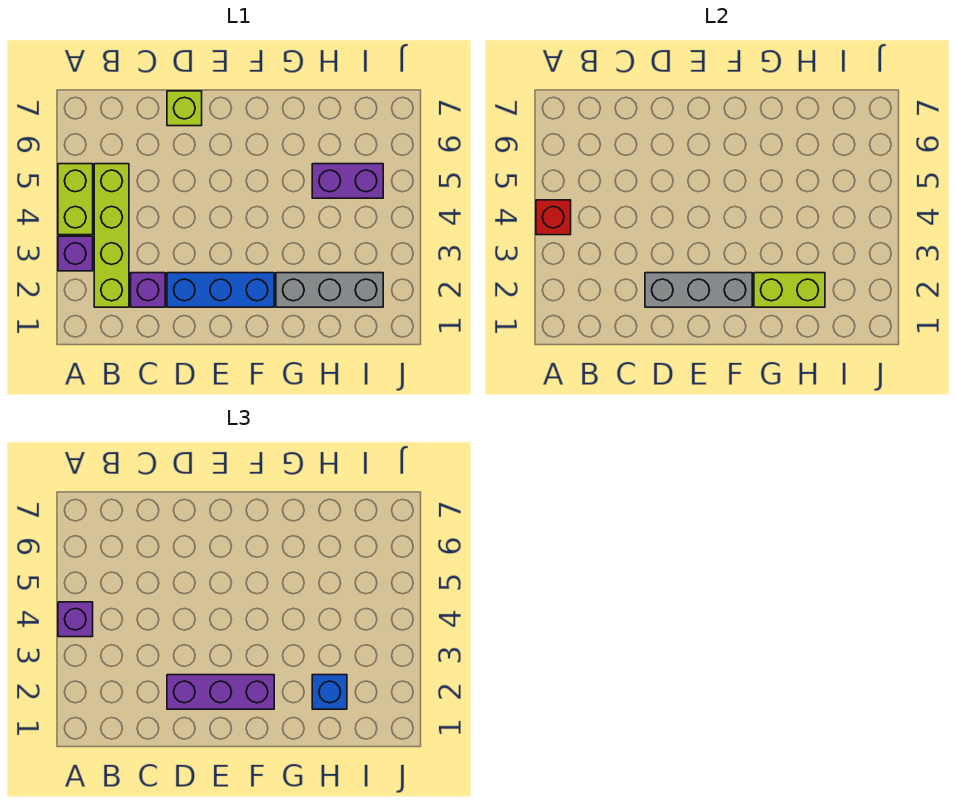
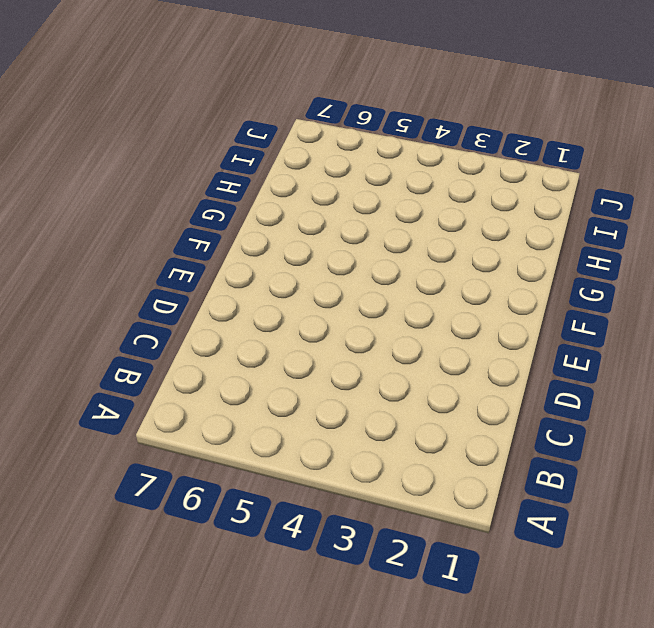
none -> purple 1x1 brick [58,236,93,271]
none -> lime 1x2 brick [58,164,93,235]
none -> lime 1x4 brick [94,164,129,307]

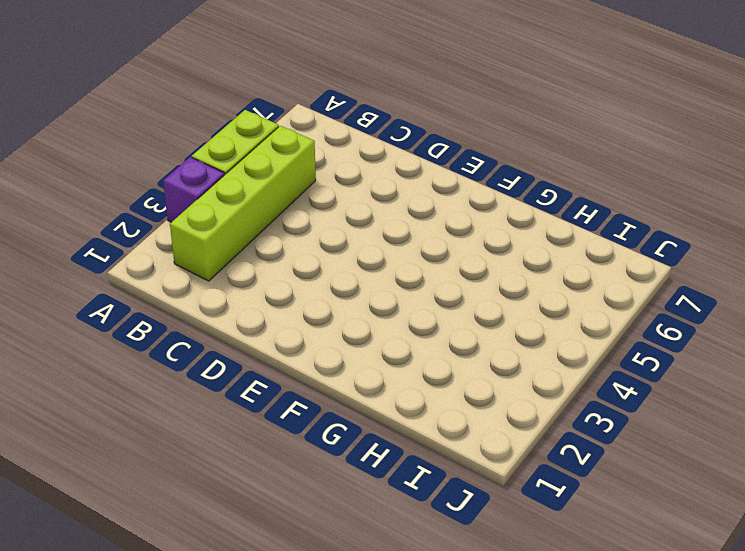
none -> purple 1x1 brick [131,273,165,307]
none -> blue 1x3 brick [167,273,274,307]
none -> lime 1x1 brick [167,91,202,126]

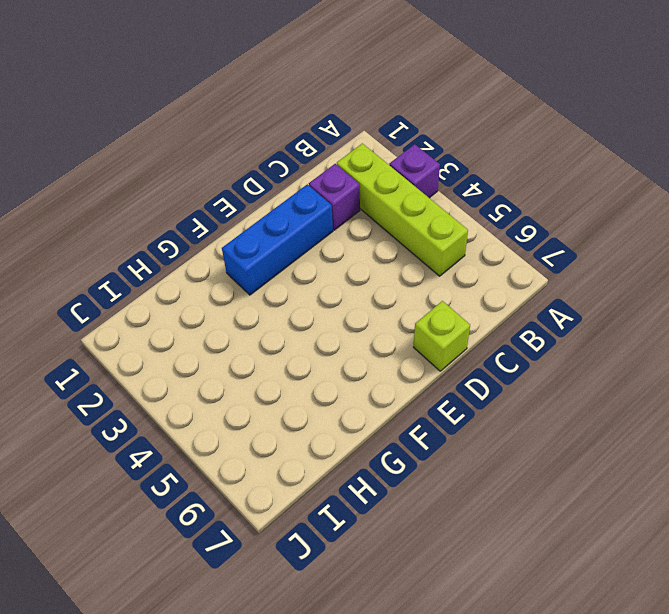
none -> lime 1x2 brick [58,164,93,235]
none -> grey 1x3 brick [276,273,383,307]
none -> purple 1x2 brick [312,164,383,198]

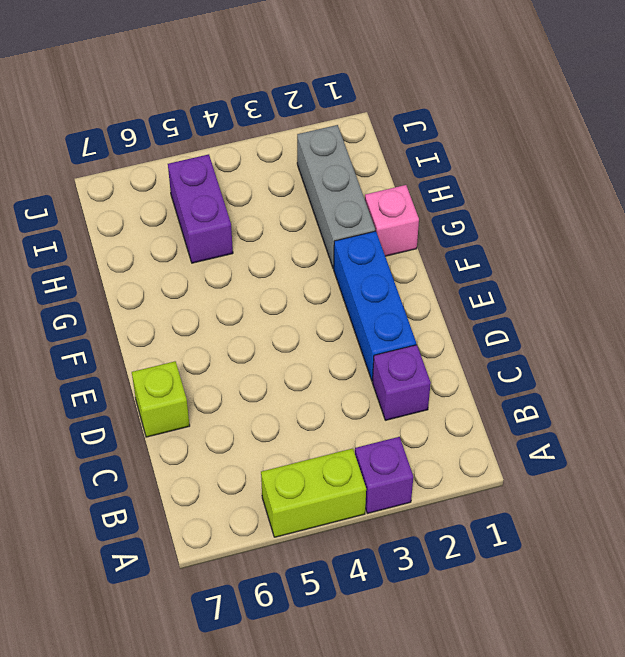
pink 1x1 brick [365,185,419,256] -> none
none -> lime 1x4 brick [94,164,129,307]
none -> red 1x1 brick [536,200,571,235]
none -> grey 1x3 brick [645,273,752,307]

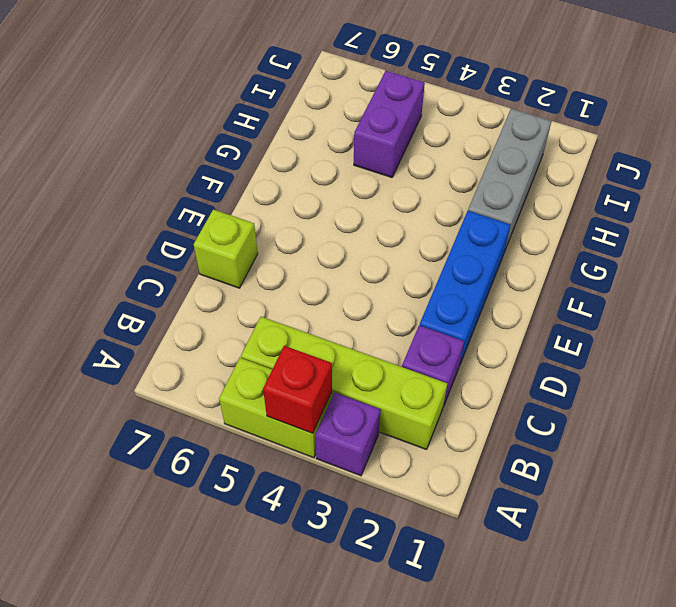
none -> grey 1x3 brick [645,273,752,307]
none -> lime 1x2 brick [754,273,825,307]
none -> purple 1x1 brick [58,602,93,637]

